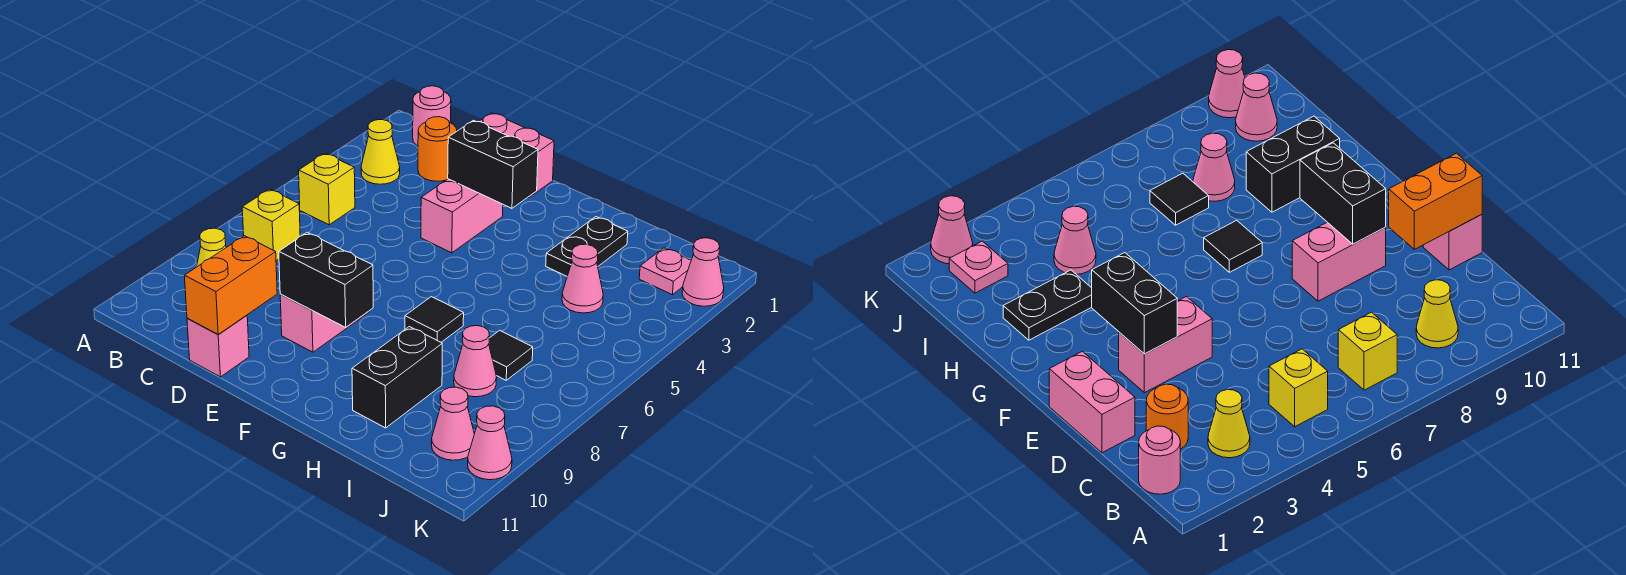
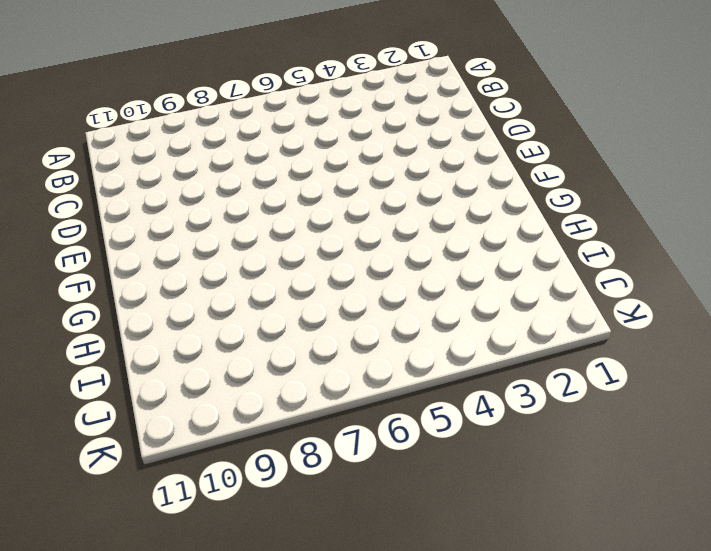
none -> pink 1x1 round brick [413,86,451,146]
none -> yellow 1x1 cone [361,120,400,184]
none -> yellow 1x1 brick [299,153,355,225]

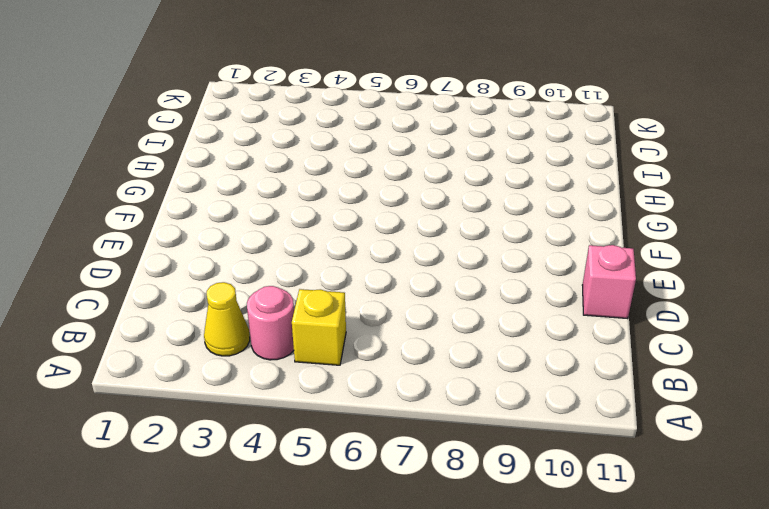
pink 1x1 round brick [247,286,294,360] -> pink 1x1 round brick moved to [413,86,451,146]
none -> yellow 1x1 brick [242,189,300,261]
none -> yellow 1x1 cone [197,228,226,267]
none -> orange 1x1 round brick [418,117,457,181]

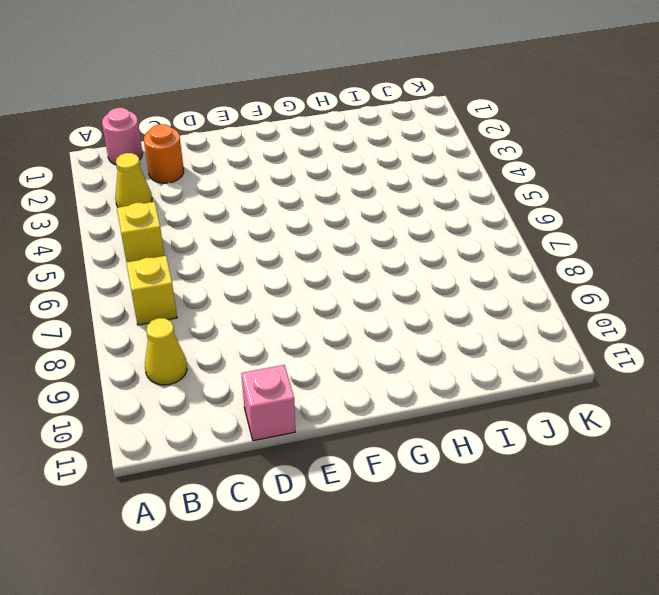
none -> pink 1x2 brick [479,113,554,197]
none -> pink 1x2 brick [421,179,503,253]
none -> pink 1x2 brick [280,295,369,352]

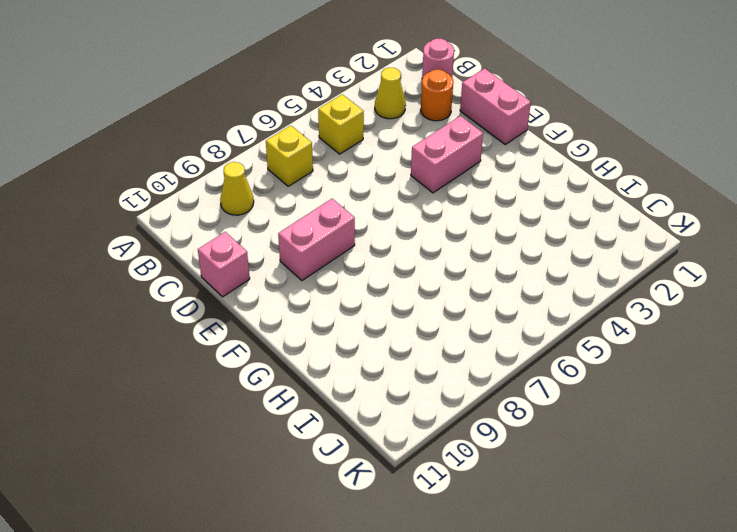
none -> black 1x1 tile [405,297,464,342]
none -> black 1x2 plate [546,217,628,276]
none -> black 1x2 brick [352,327,442,428]

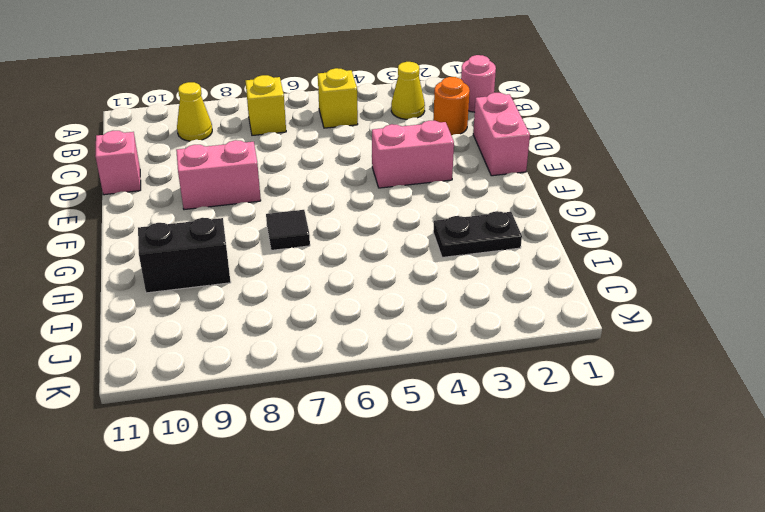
none -> pink 1x1 cone [562,244,603,313]
none -> black 1x1 tile [489,330,533,380]
none -> pink 1x1 cone [454,326,497,397]

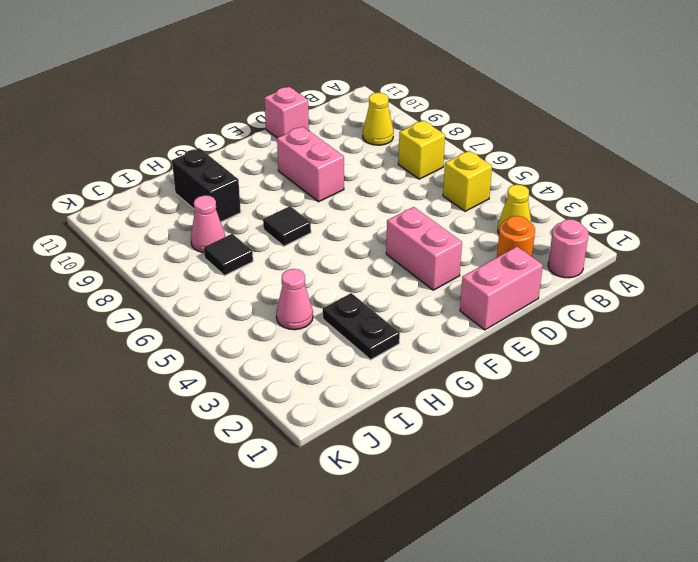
none -> pink 1x1 plate [639,248,691,295]
none -> pink 1x1 cone [432,387,474,460]
none -> pink 1x1 cone [682,238,724,306]

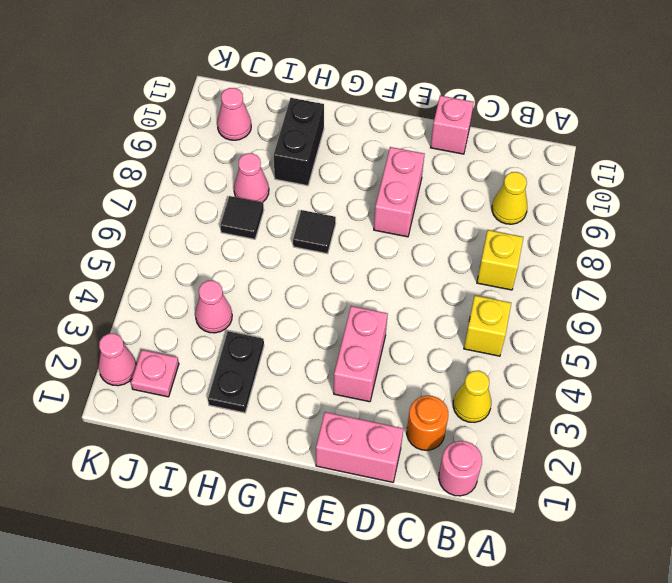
none -> pink 1x1 cone [468,406,512,480]
none -> orange 1x2 brick [184,236,277,335]
none -> black 1x2 brick [448,120,538,208]

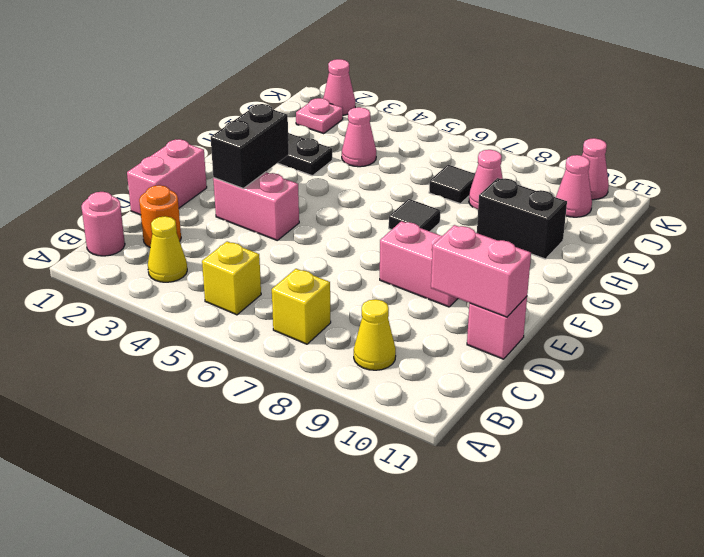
pink 1x2 brick [431,225,531,317] -> orange 1x2 brick [184,236,277,335]
none -> black 1x2 brick [279,233,373,327]

